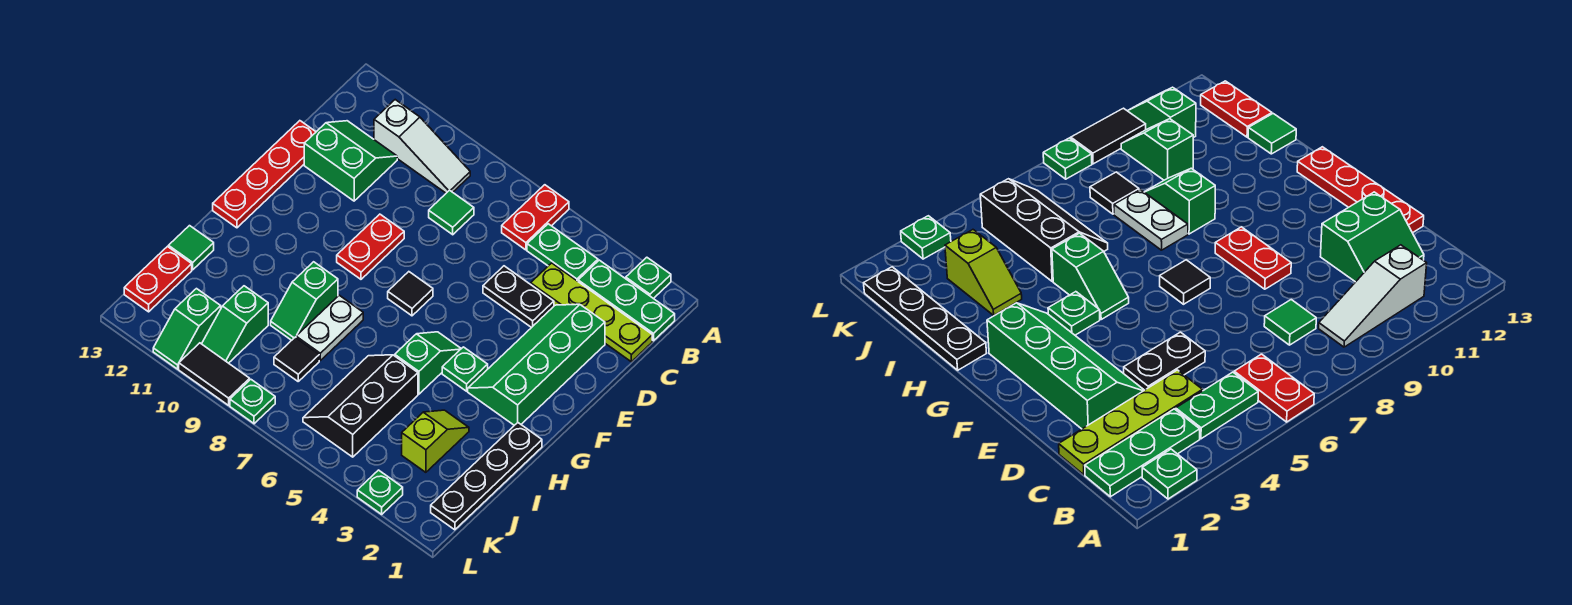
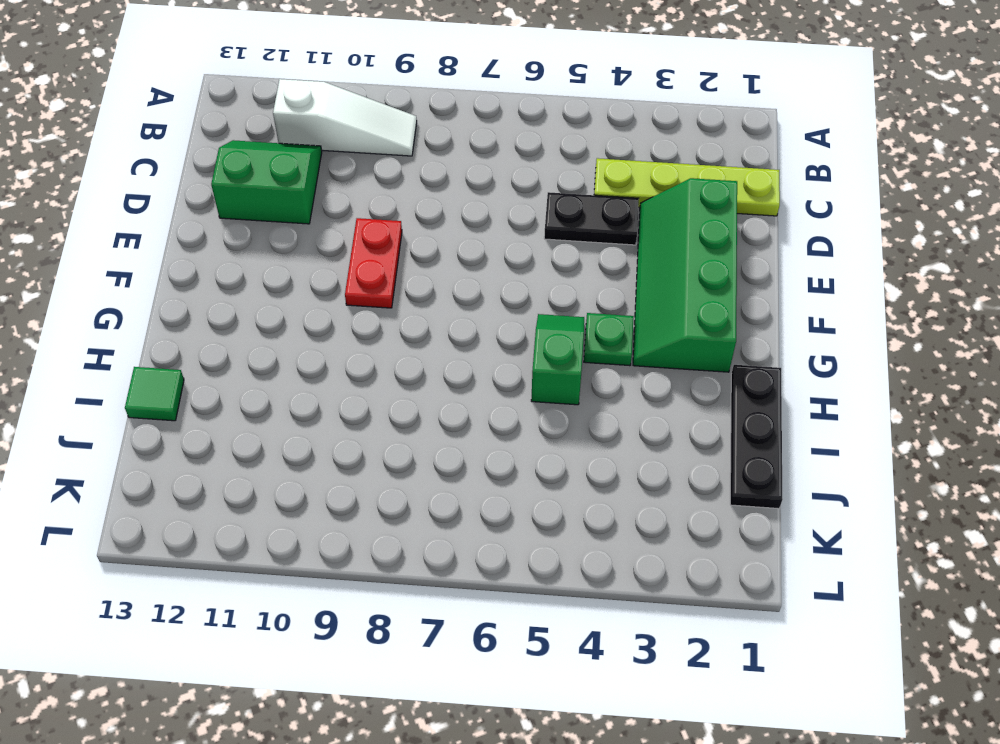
black 1x3 plate [730,365,783,509] -> black 1x4 plate [431,423,542,530]
none -> green 1x1 plate [626,257,671,299]
none -> red 1x2 plate [502,185,569,250]
none -> green 1x3 plate [578,260,675,341]

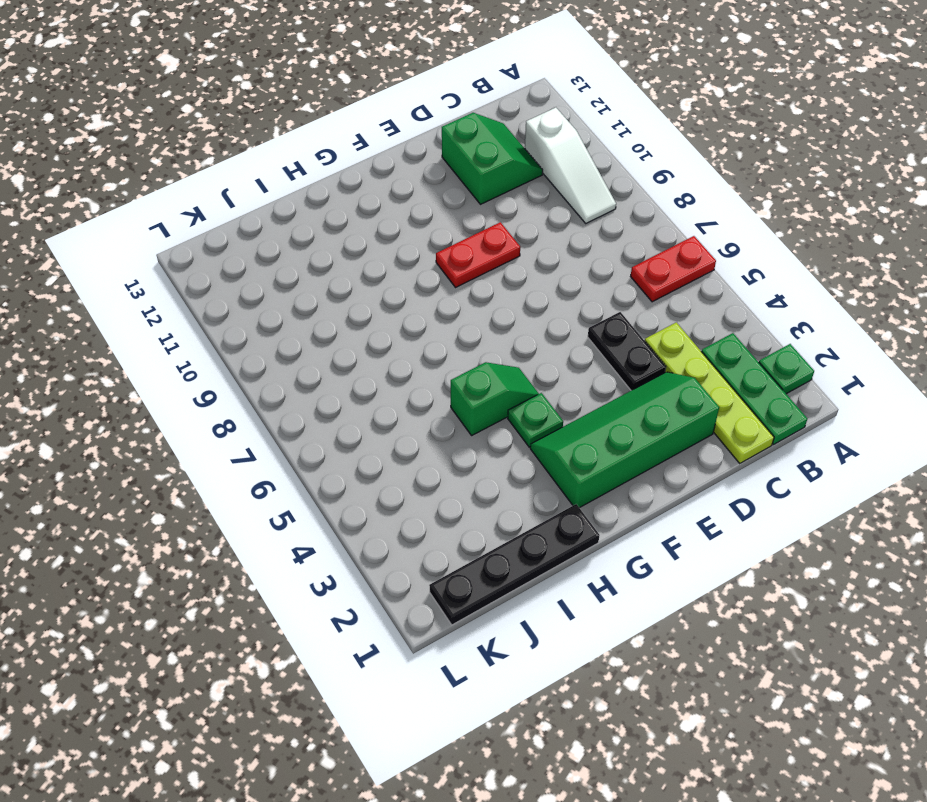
none -> green 1x2 plate [527,224,598,281]
none -> green 1x1 tile [429,190,474,235]
none -> red 1x4 plate [213,121,316,228]

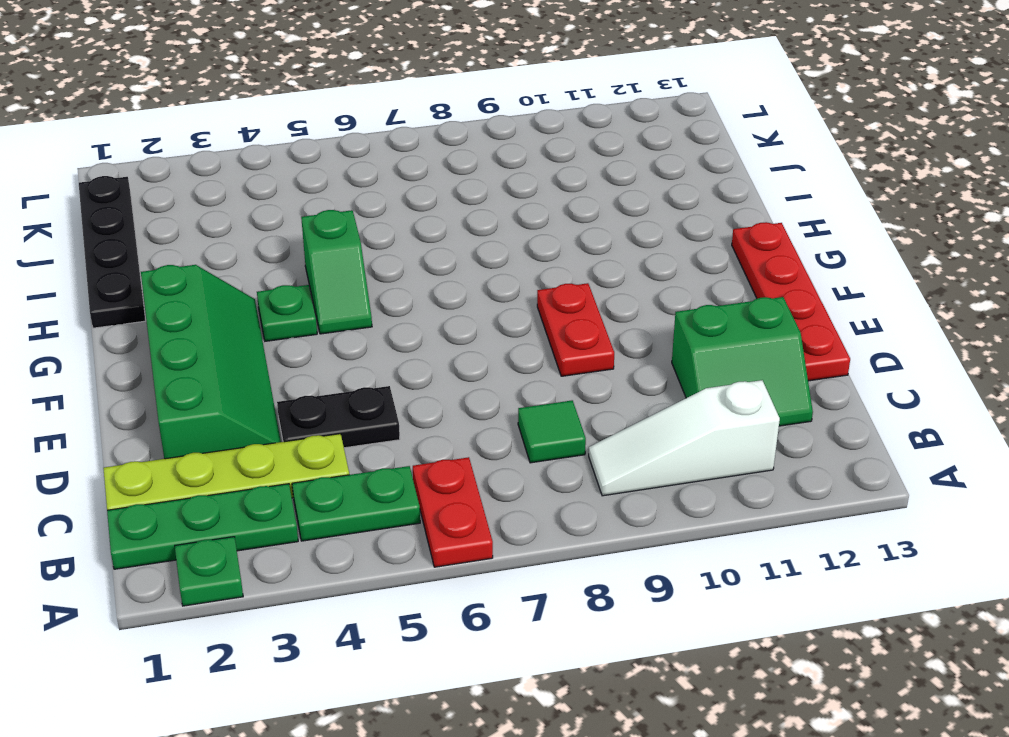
none -> black 1x1 tile [388,272,433,316]
none -> white 1x2 plate [296,295,363,360]
none -> green 1x2 slope [271,262,338,340]

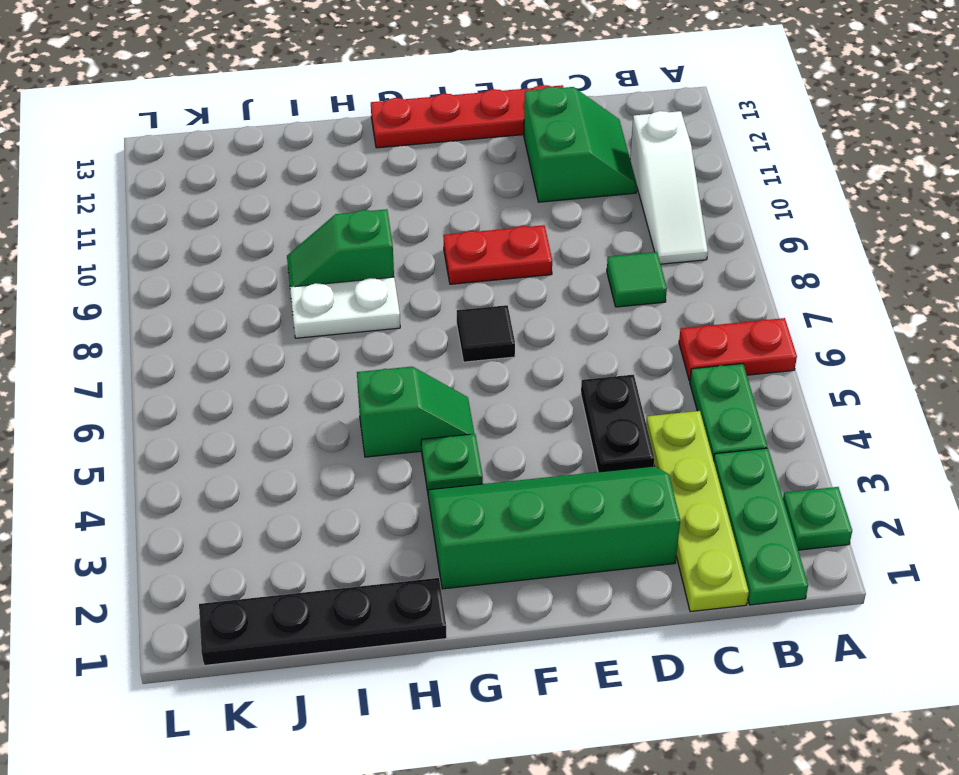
none -> lime 1x2 slope [402,410,469,472]
none -> black 2x3 slope [303,355,418,457]
none -> green 1x1 tile [168,226,214,270]

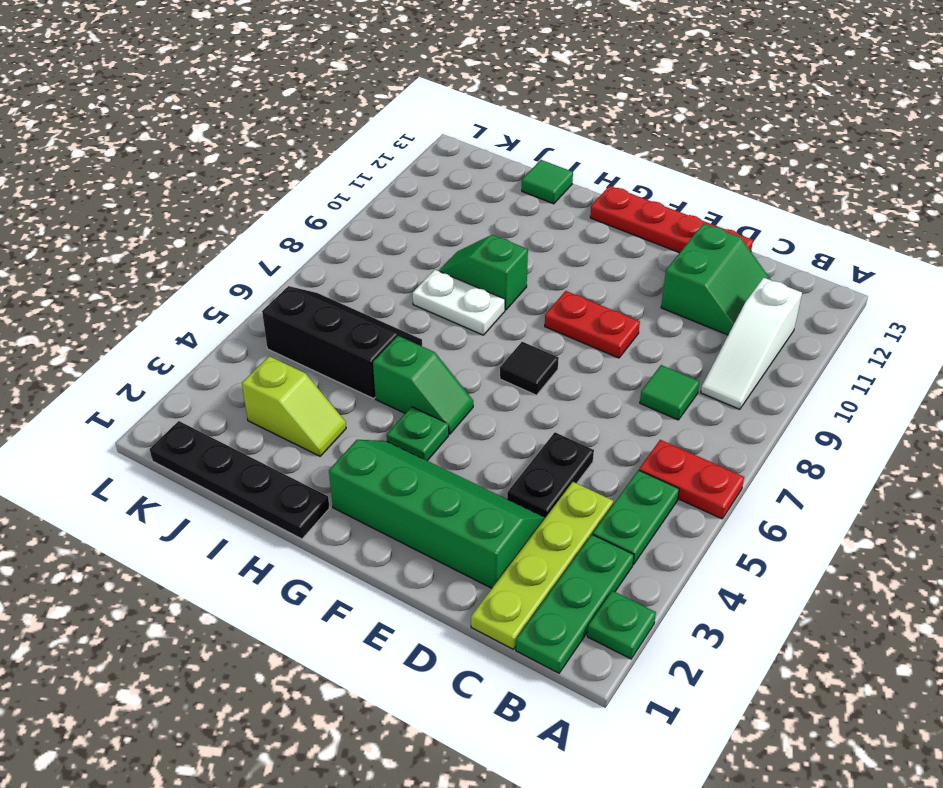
none -> black 1x1 tile [274,337,319,381]
none -> green 1x2 slope [202,286,268,363]
none -> red 1x2 plate [124,247,192,312]

